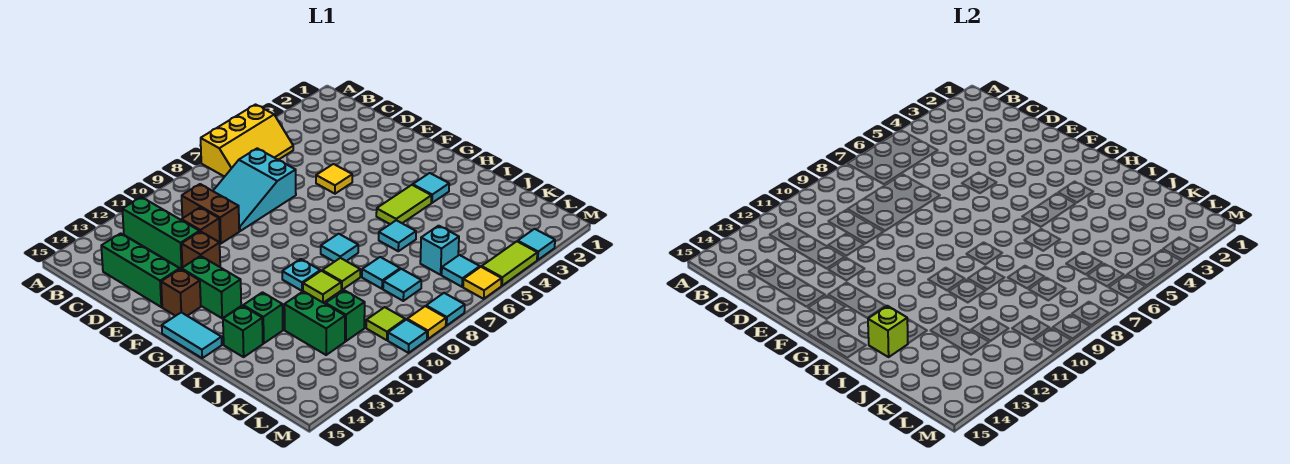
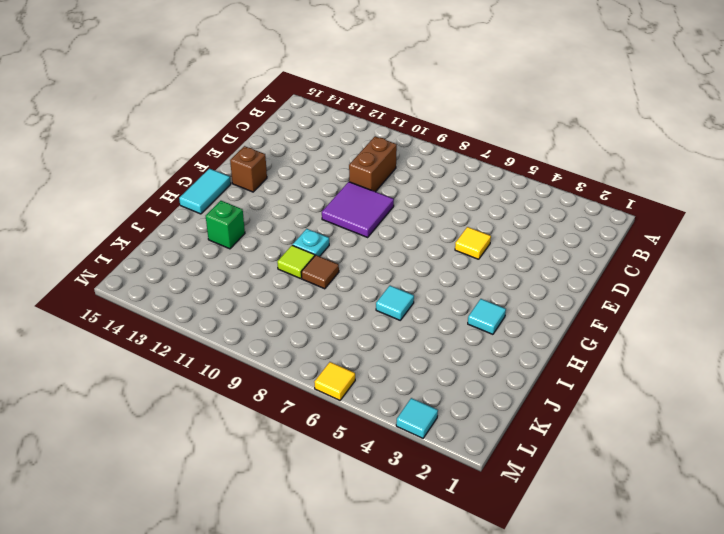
purple 2x2 tile [322,182,394,237] -> none
brown 1x1 tile [301,255,339,289] -> lime 1x1 tile [322,258,360,290]
none -> yellow 2x3 slope [201,105,293,177]
none -> green 1x3 brick [122,197,200,269]
none -> cyan 2x3 slope [213,148,296,231]
none -> green 1x3 brick [101,233,180,307]

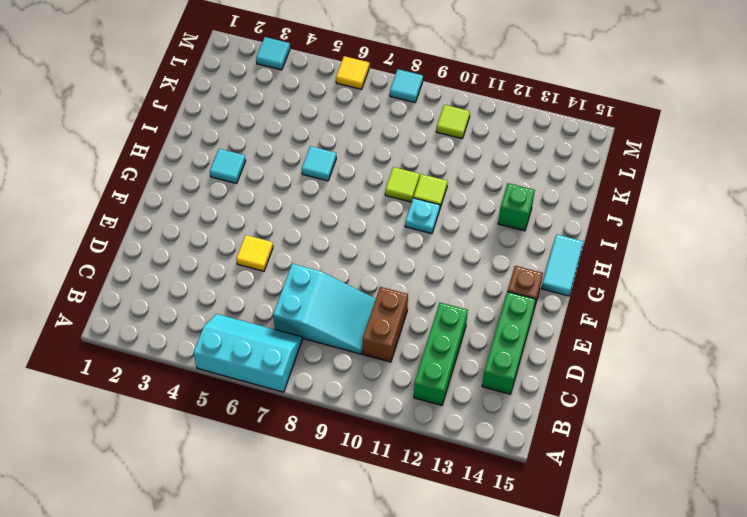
cyan 2x3 slope [193,314,302,392] -> yellow 2x3 slope [201,105,293,177]
none -> brown 1x1 brick [182,207,220,243]
none -> brown 1x1 brick [182,231,220,267]
none -> green 1x2 brick [182,256,241,318]
none -> lime 1x2 tile [376,185,431,224]

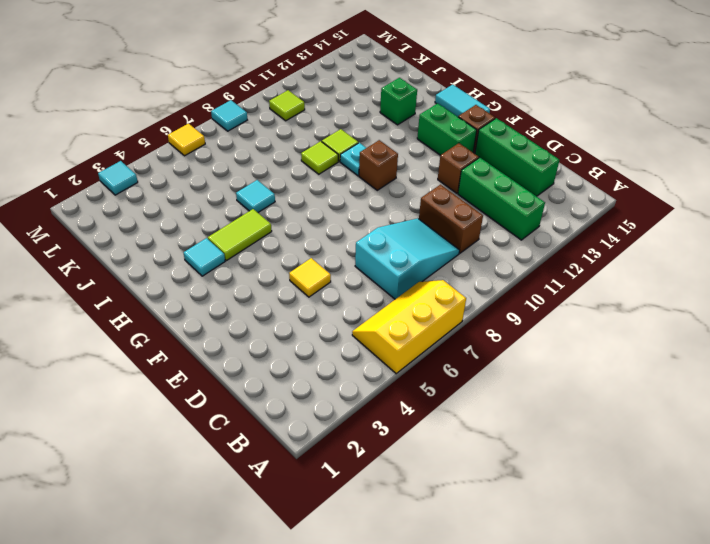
brown 1x1 brick [359,140,398,190] -> brown 1x1 brick moved to [182,207,220,243]
none -> cyan 1x1 tile [321,234,358,262]
none -> green 1x1 brick [223,306,263,357]
none -> cyan 1x1 tile [362,257,400,289]
none -> green 1x2 brick [284,291,345,355]

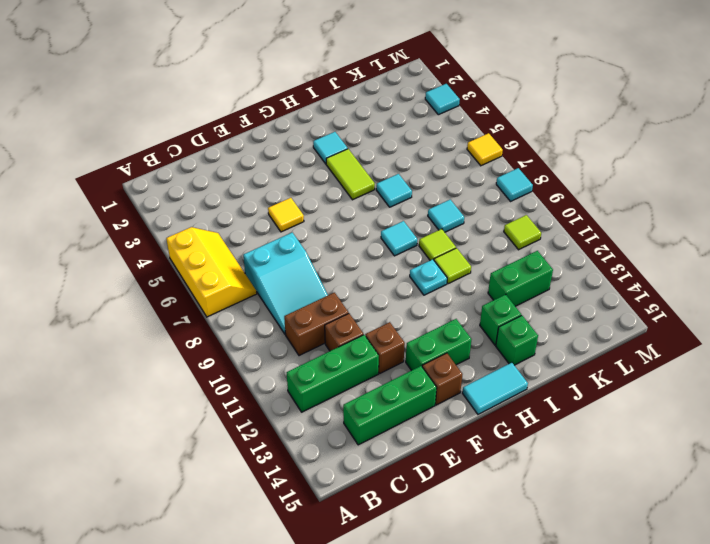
none -> cyan 1x1 brick [420,226,459,275]
none -> cyan 1x1 tile [383,269,421,301]
none -> green 1x1 brick [326,290,365,341]
none -> cyan 1x1 tile [442,255,480,287]

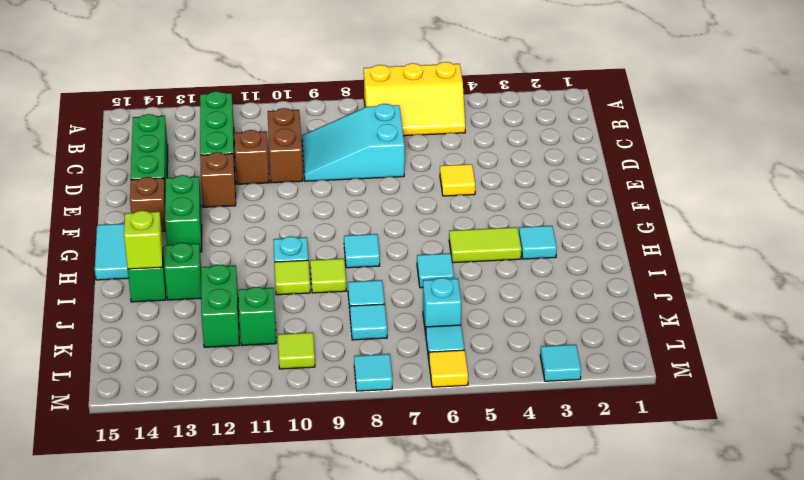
none -> lime 1x2 tile [482,241,537,286]
none -> yellow 1x1 tile [407,306,446,339]
none -> cyan 1x1 tile [388,320,427,353]

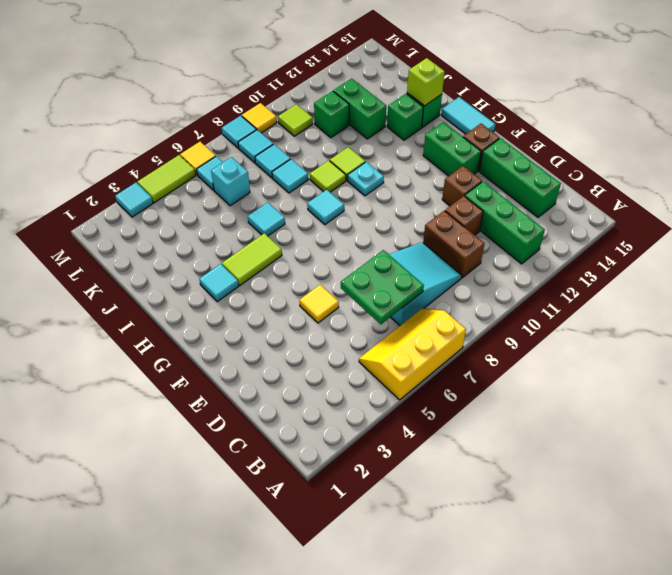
green 2x2 plate [341,250,424,324] -> none
cyan 1x1 tile [238,130,273,163] -> cyan 1x1 tile moved to [388,320,427,353]

